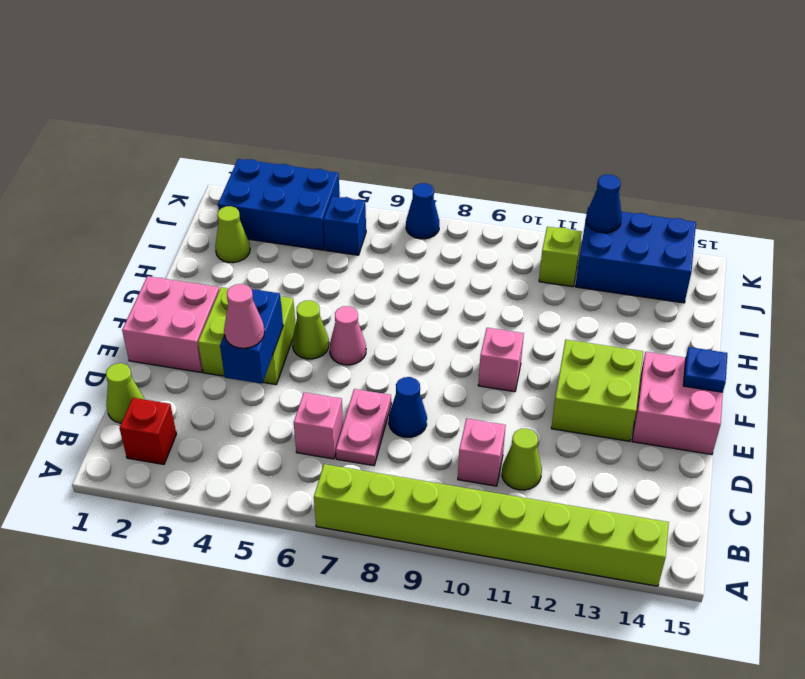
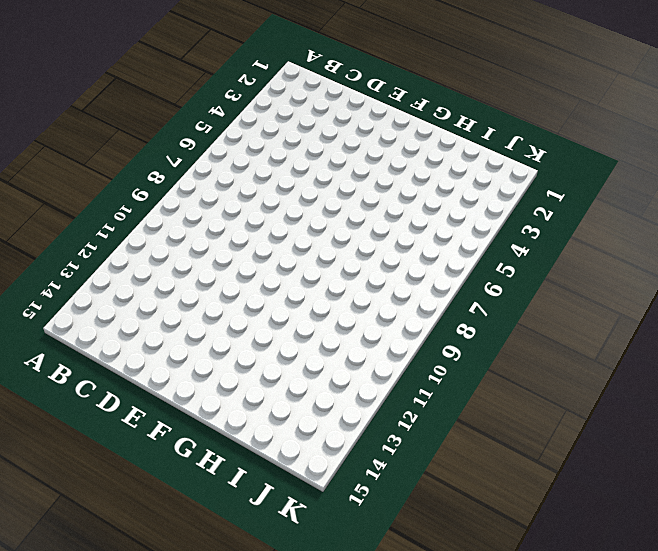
none -> lime 1x8 brick [314,464,669,586]
none -> red 1x1 brick [119,398,176,464]
none -> lime 1x1 cone [106,363,144,423]

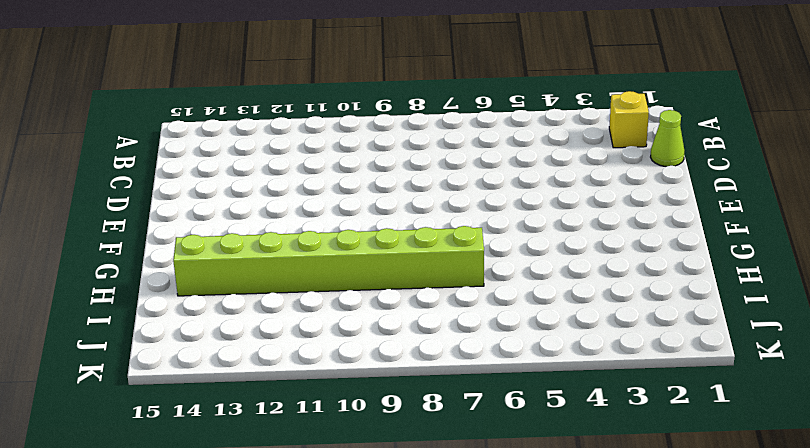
yellow 1x1 brick [609,91,649,148] -> red 1x1 brick [119,398,176,464]
lime 1x8 brick [173,226,484,296] -> lime 1x8 brick moved to [314,464,669,586]
none -> pink 1x1 brick [294,392,343,459]
none -> pink 1x2 plate [336,389,391,466]
none -> pink 1x1 brick [458,419,506,486]

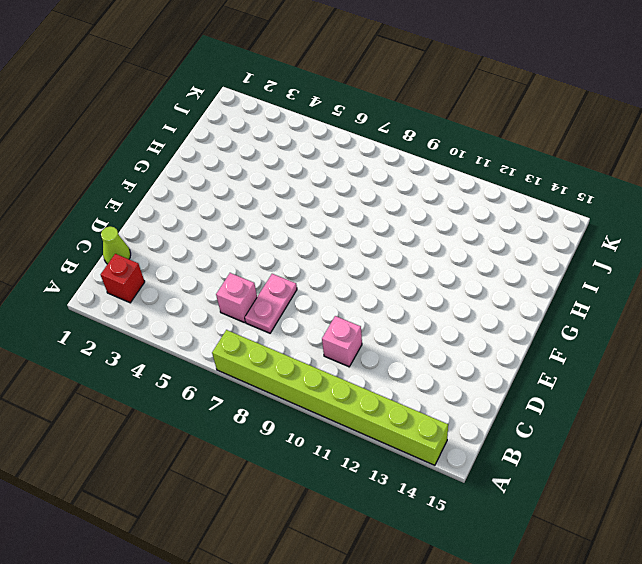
none -> lime 1x1 cone [502,429,542,490]
none -> blue 1x1 cone [389,377,427,437]
none -> pink 2x2 brick [122,276,219,372]

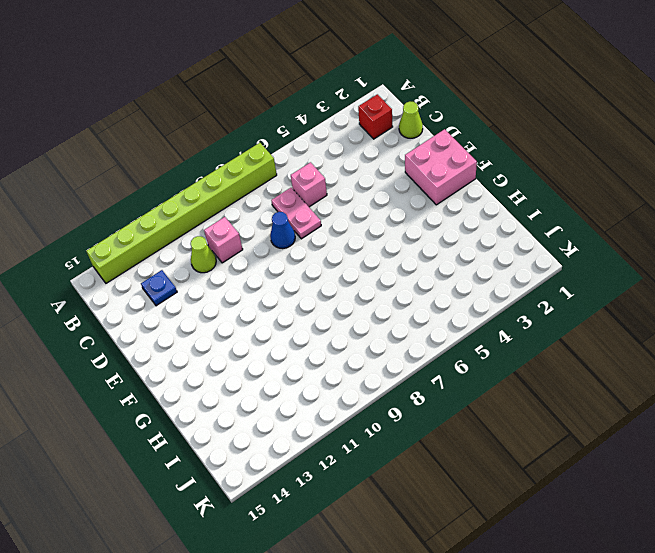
blue 1x1 plate [141,270,177,306] -> blue 1x1 plate moved to [683,347,727,392]
none -> lime 2x2 brick [198,287,296,384]
none -> lime 2x2 brick [551,340,643,441]
none -> pink 2x2 brick [632,352,723,455]

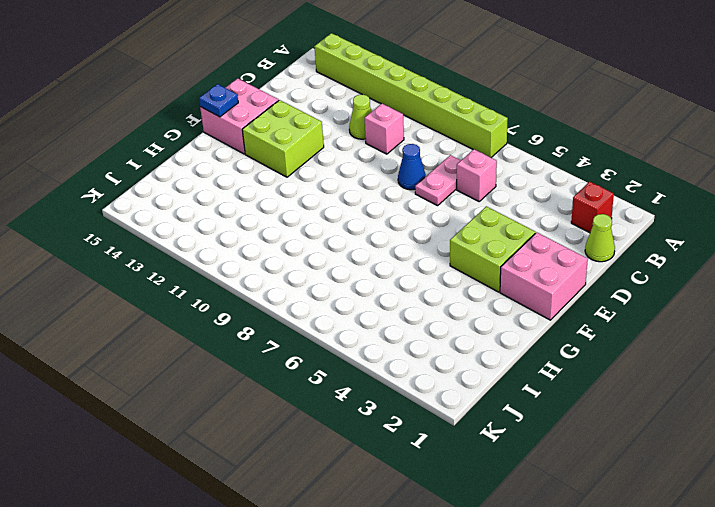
none -> lime 1x1 cone [292,300,329,359]
none -> pink 1x1 cone [329,306,366,365]
none -> pink 1x1 brick [478,328,524,392]

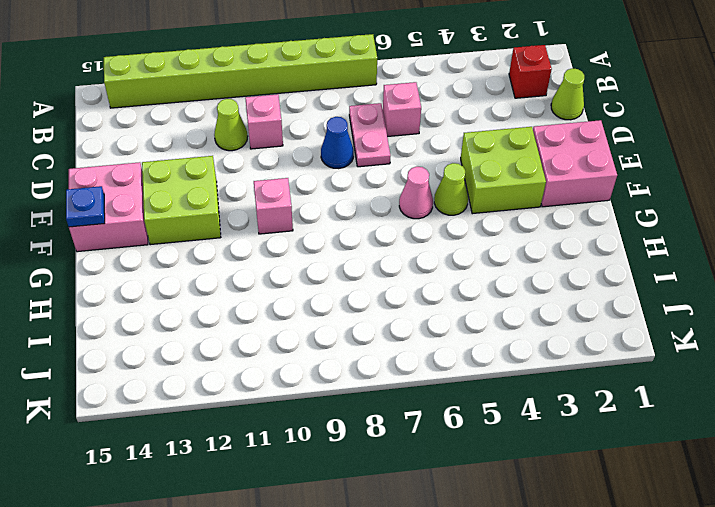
none -> lime 1x1 cone [215,206,250,263]
none -> blue 2x3 brick [218,159,340,250]
none -> blue 1x1 brick [324,196,366,255]

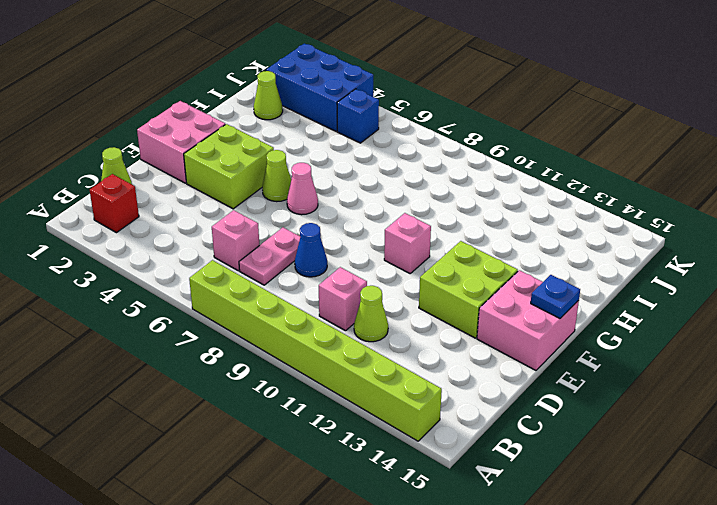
none -> lime 1x1 brick [539,227,582,287]
none -> blue 2x3 brick [575,207,696,303]
none -> blue 1x1 cone [406,183,439,239]

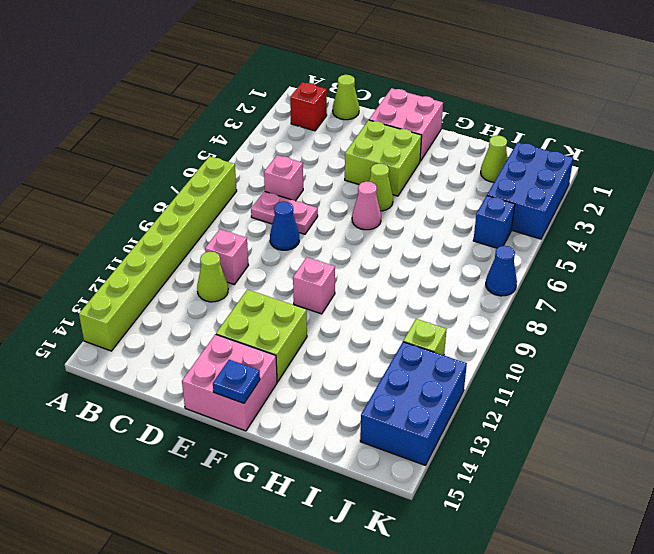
none -> blue 1x2 brick [220,289,283,384]
none -> blue 1x1 cone [586,175,622,233]
none -> pink 1x1 cone [224,284,265,348]

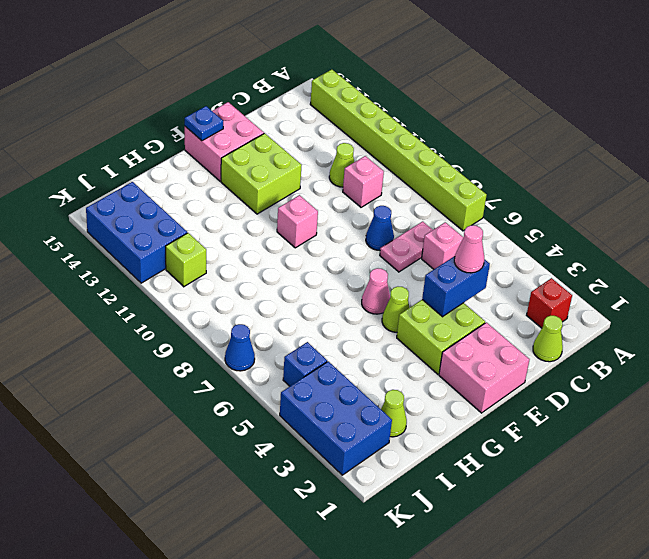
none -> blue 1x1 cone [586,175,622,233]

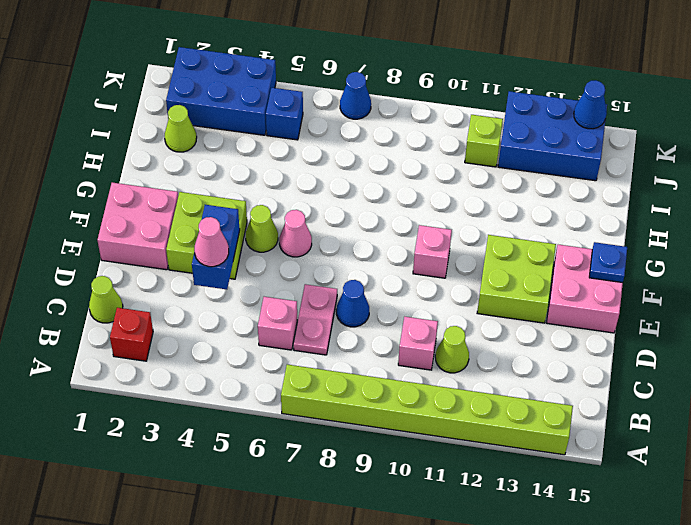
blue 1x1 cone [574,80,607,129] -> blue 1x1 cone moved to [586,175,622,233]

